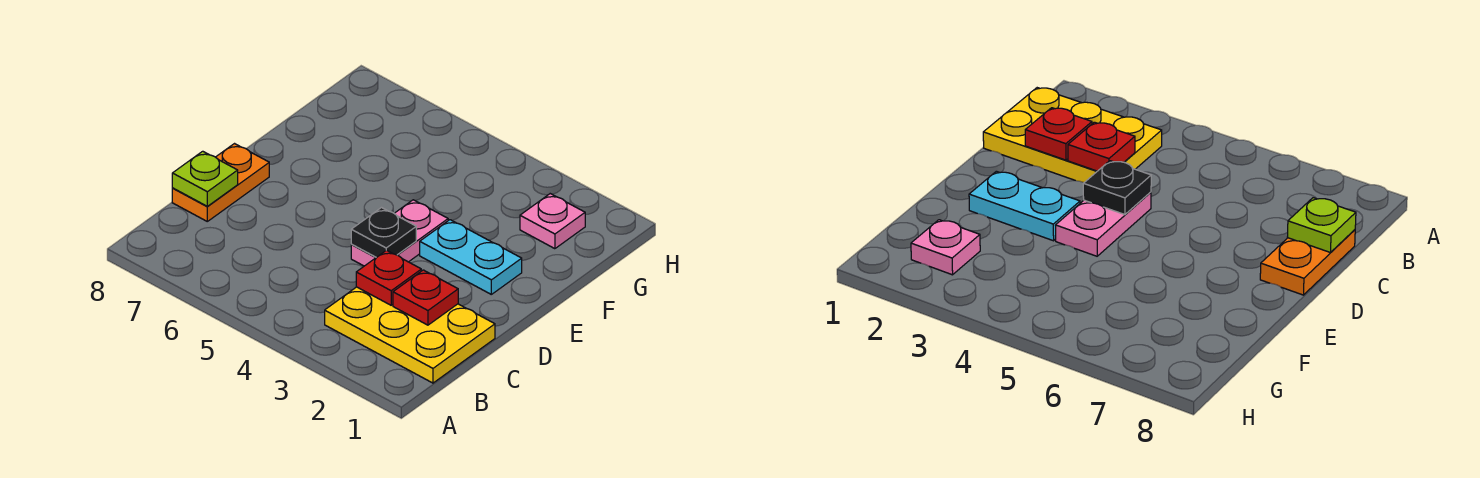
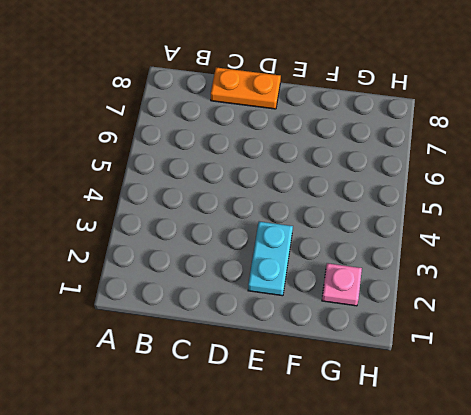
none -> yellow 2x3 plate [325,287,495,383]
none -> pink 1x2 plate [351,200,448,266]

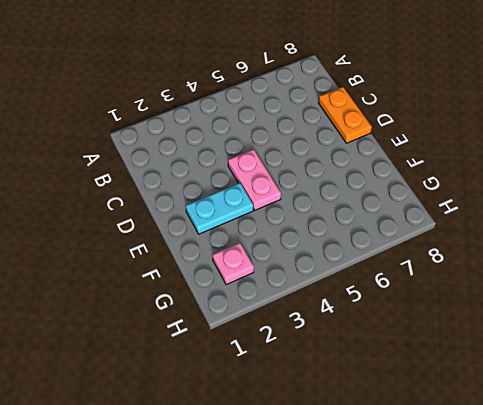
none -> yellow 2x3 plate [325,287,495,383]
none -> red 1x1 plate [393,270,458,325]

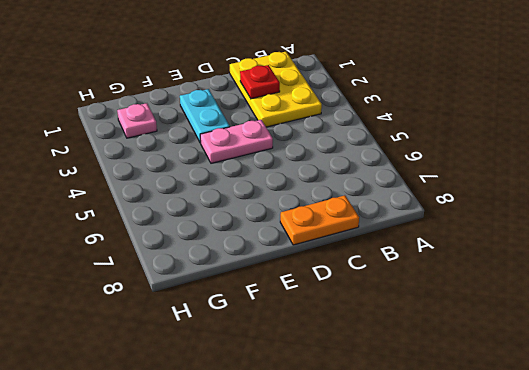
none -> red 1x1 plate [356,250,421,305]
none -> lime 1x1 plate [172,151,238,206]

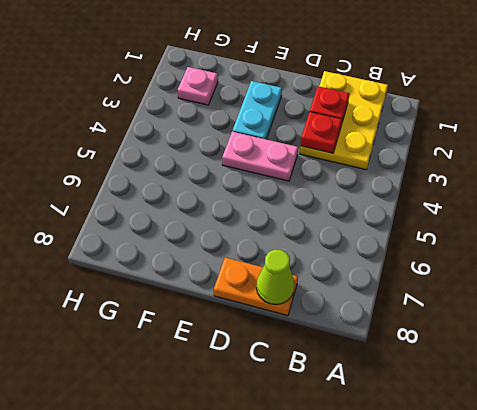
lime 1x1 cone [256,250,295,304] -> lime 1x1 plate [172,151,238,206]
none -> black 1x1 plate [351,208,416,257]

